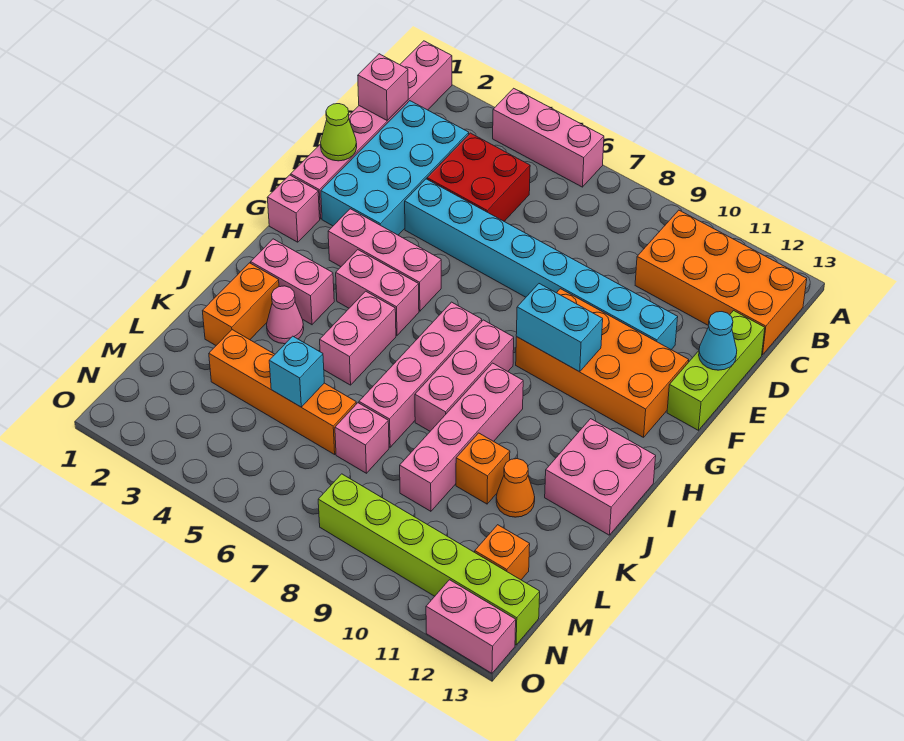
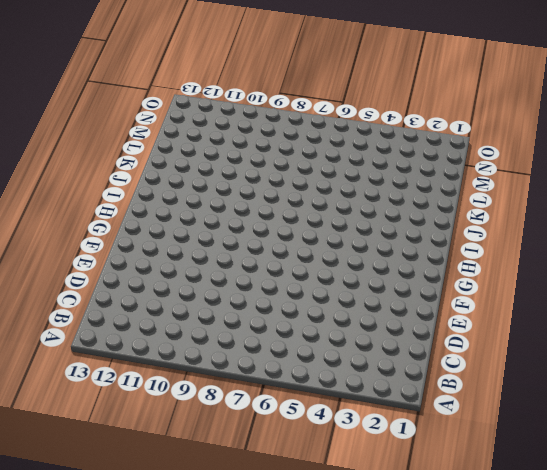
none -> pink 1x6 brick [291,41,452,219]
none -> pink 1x3 brick [493,88,604,187]
none -> orange 2x4 brick [635,210,807,355]
none -> cyan 2x4 brick [321,101,469,235]

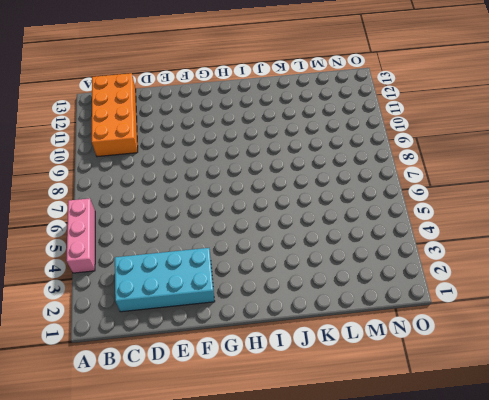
none -> pink 1x6 brick [291,41,452,219]
none -> red 2x2 brick [427,133,530,221]
none -> lime 1x3 brick [667,311,765,430]
none -> cyan 1x8 brick [405,179,678,350]

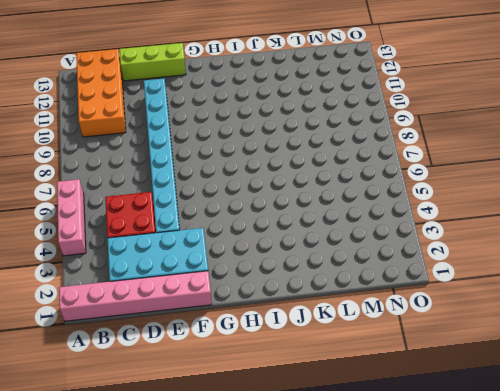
none -> orange 2x4 brick [516,289,689,437]
none -> pink 1x1 brick [267,175,320,242]
none -> pink 1x3 brick [328,209,441,311]
none -> pink 1x2 brick [336,250,419,335]

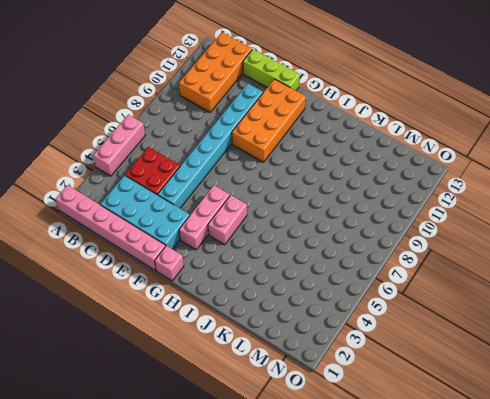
none -> pink 1x4 brick [359,302,482,447]
none -> pink 1x3 brick [415,320,514,431]
none -> pink 1x2 brick [251,239,334,325]
none -> pink 1x2 brick [320,291,396,385]

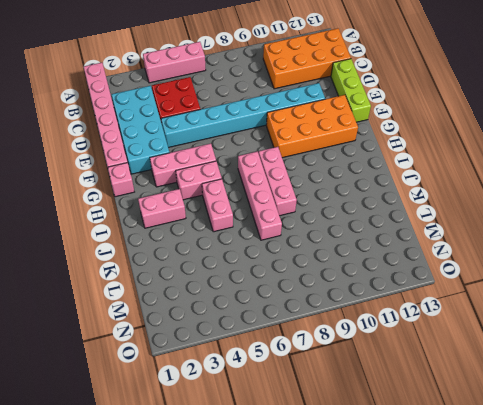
none -> pink 1x4 brick [400,363,523,511]
none -> pink 2x2 brick [545,419,656,535]
none -> orange 1x2 brick [203,263,279,345]
none -> pink 1x1 cone [267,286,304,344]

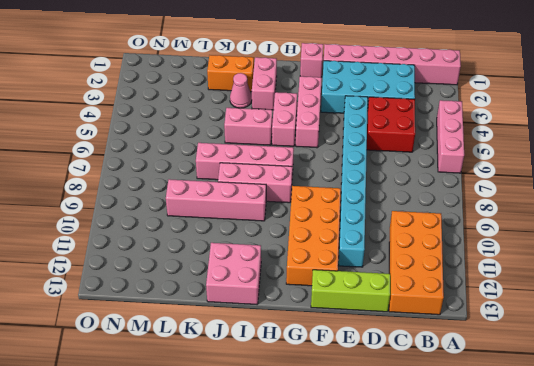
none -> orange 1x1 brick [456,433,510,504]
none -> orange 1x1 cone [496,459,535,517]
none -> orange 1x4 brick [209,330,356,454]
none -> pink 1x1 brick [335,403,389,473]

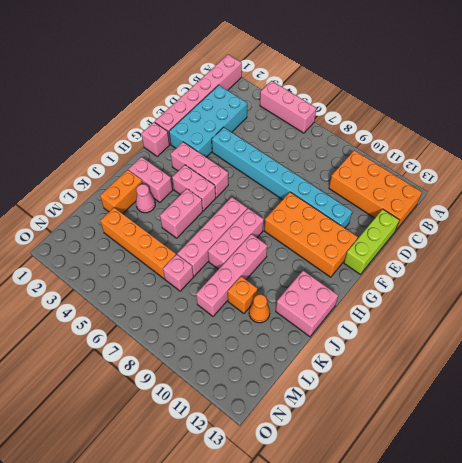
none -> red 2x2 brick [427,133,530,221]
none -> orange 1x1 brick [475,525,530,580]
none -> lime 1x6 brick [318,474,540,645]
none -> pink 1x2 brick [426,580,516,673]

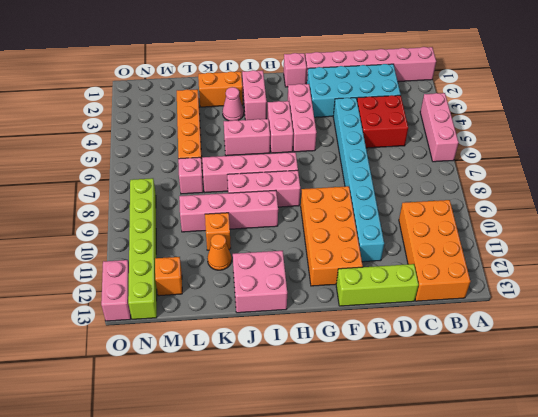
none -> pink 1x1 brick [358,54,408,121]
none -> lime 1x1 cone [321,104,357,161]
none -> cyan 1x1 cone [699,312,737,370]
none -> cyan 1x2 brick [516,284,603,372]

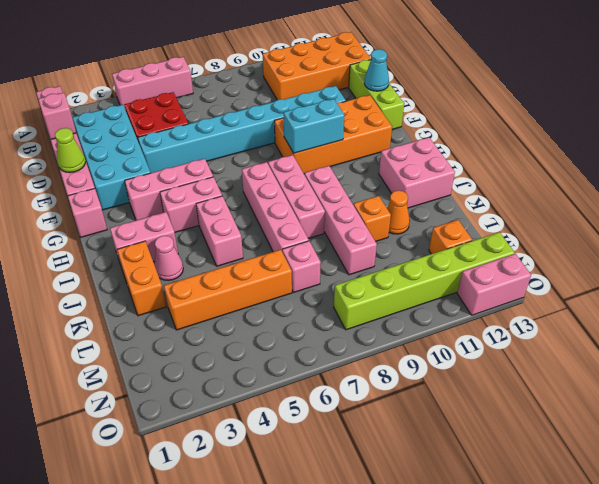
none -> cyan 1x1 brick [269,336,324,407]

